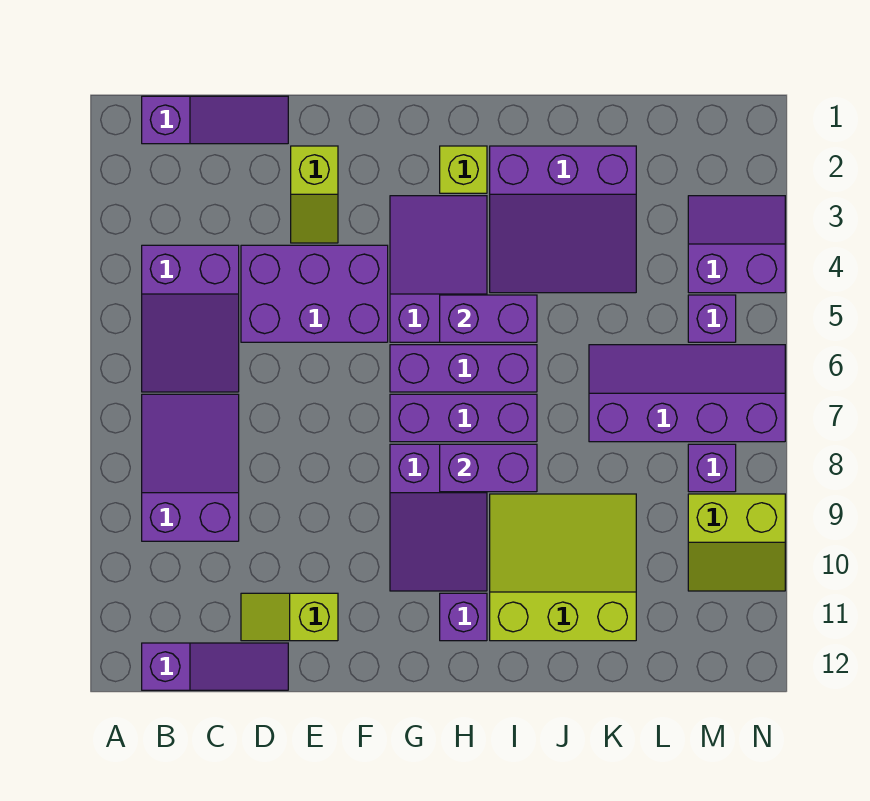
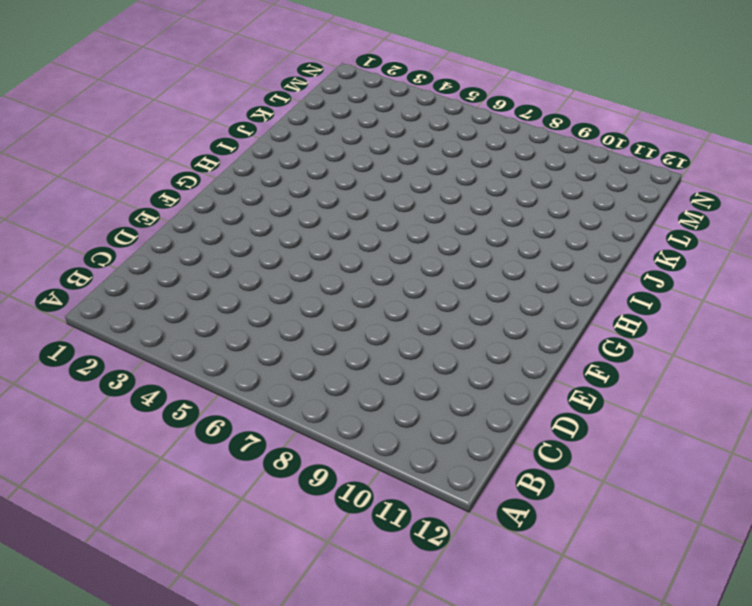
none -> purple 1x3 slope [142,96,288,144]
none -> purple 2x3 slope [142,245,239,392]
none -> purple 2x3 slope [142,394,239,541]

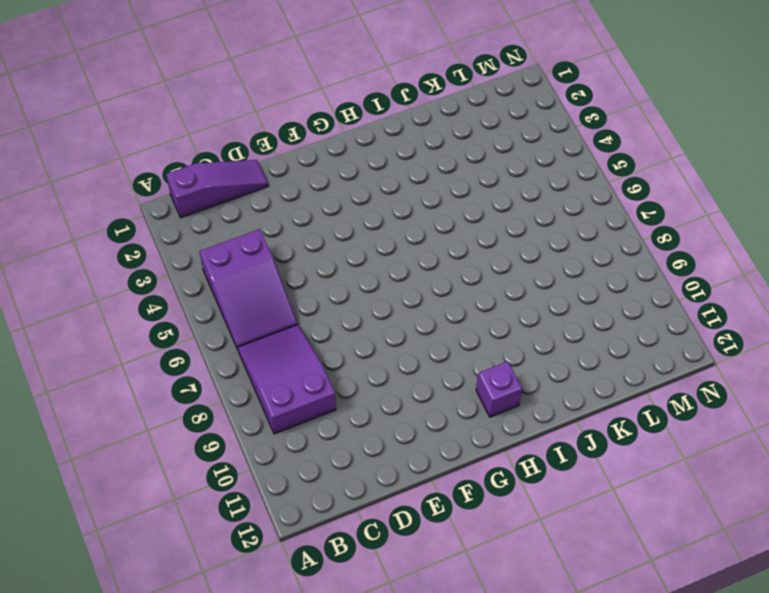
none -> purple 1x3 slope [142,643,288,690]
none -> purple 2x3 brick [241,245,388,342]
none -> lime 1x2 slope [241,593,338,641]

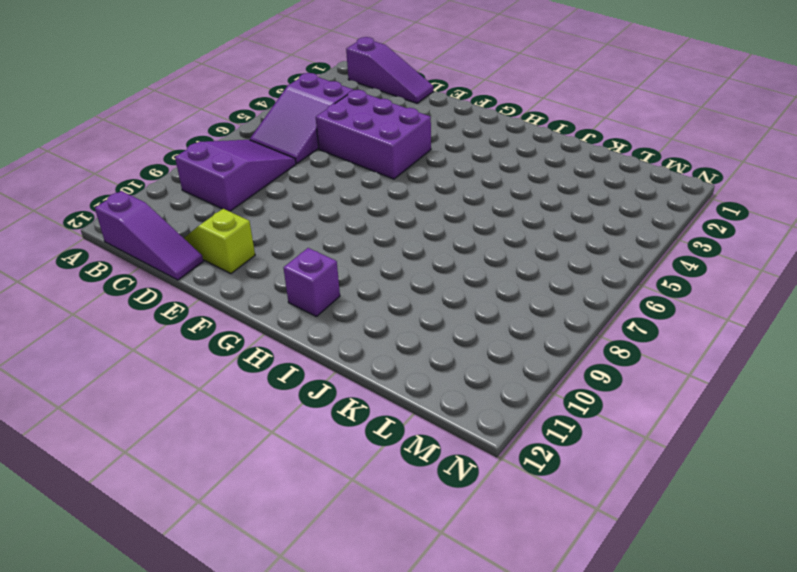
none -> lime 1x2 slope [291,146,338,243]
none -> purple 2x3 slope [390,196,487,342]
none -> purple 1x3 brick [390,345,537,392]

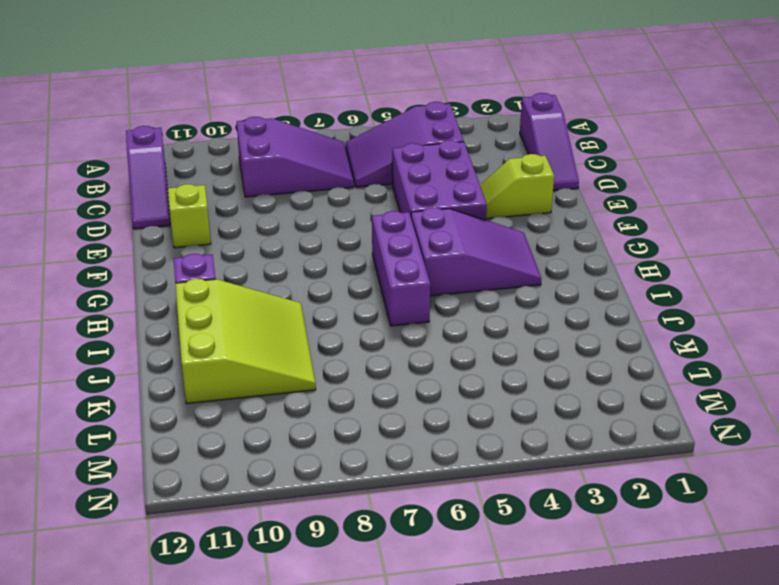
none -> purple 1x3 brick [390,394,537,442]
none -> purple 2x3 slope [390,444,487,591]
none -> lime 1x1 brick [440,146,487,193]

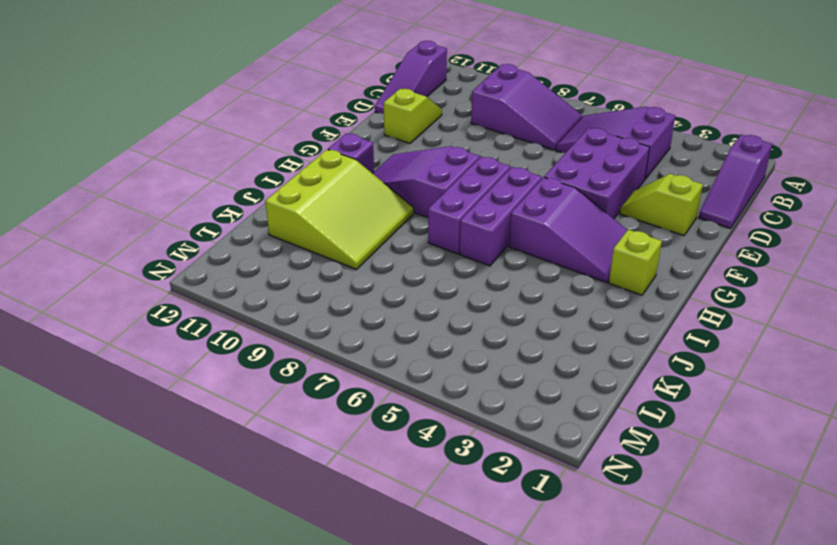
none -> purple 3x3 slope [490,146,636,293]
none -> purple 2x4 slope [589,345,785,442]
none -> purple 2x2 slope [688,196,785,293]

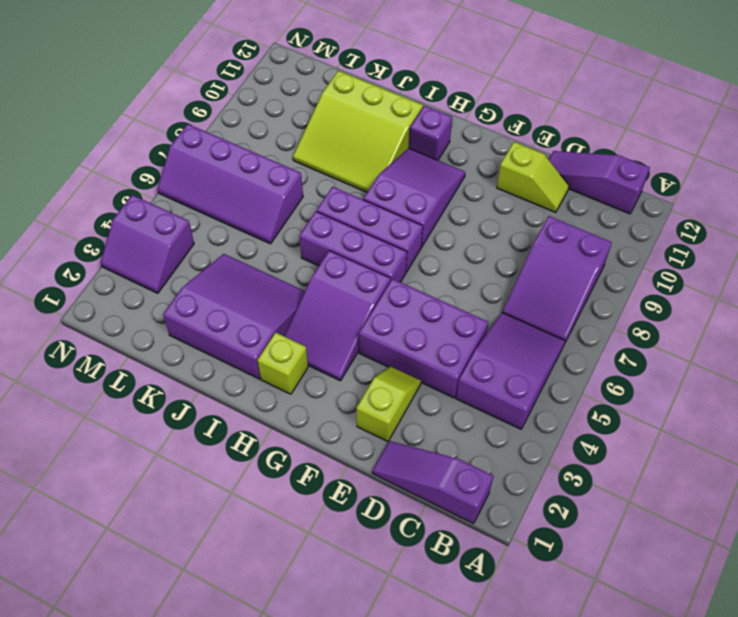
none -> purple 1x1 brick [688,295,736,342]
none -> purple 1x1 brick [688,444,736,492]
none -> lime 2x2 slope [688,494,785,591]

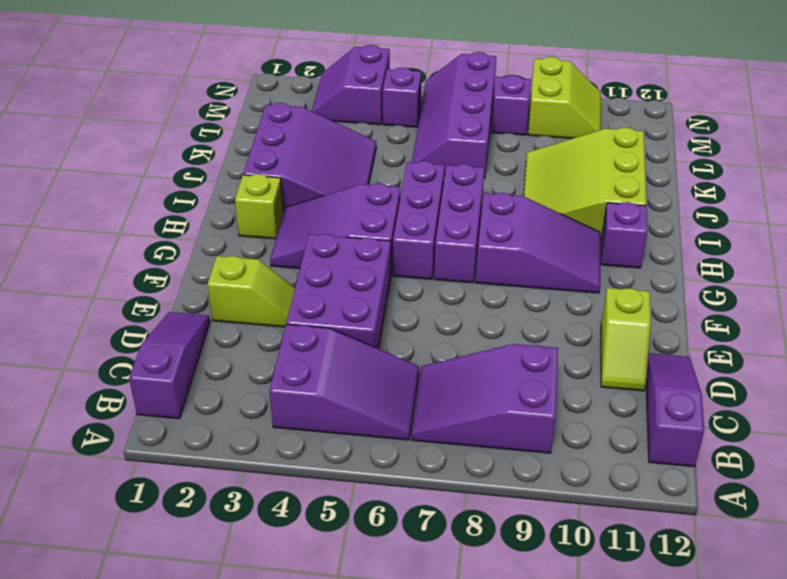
none -> purple 1x2 brick [440,295,537,342]
none -> purple 1x2 brick [440,444,537,492]

